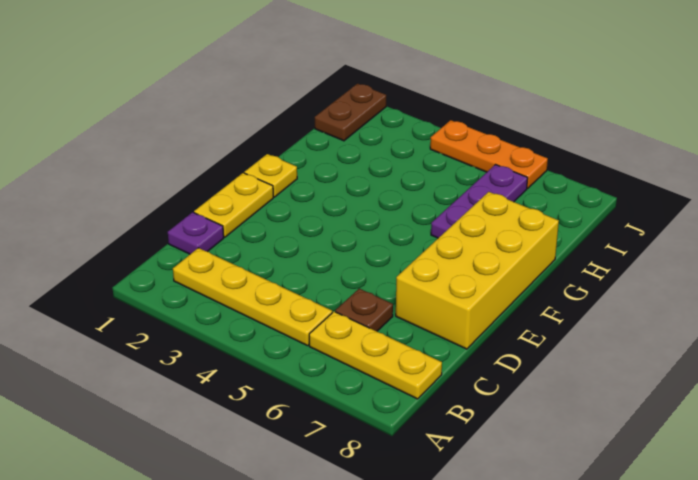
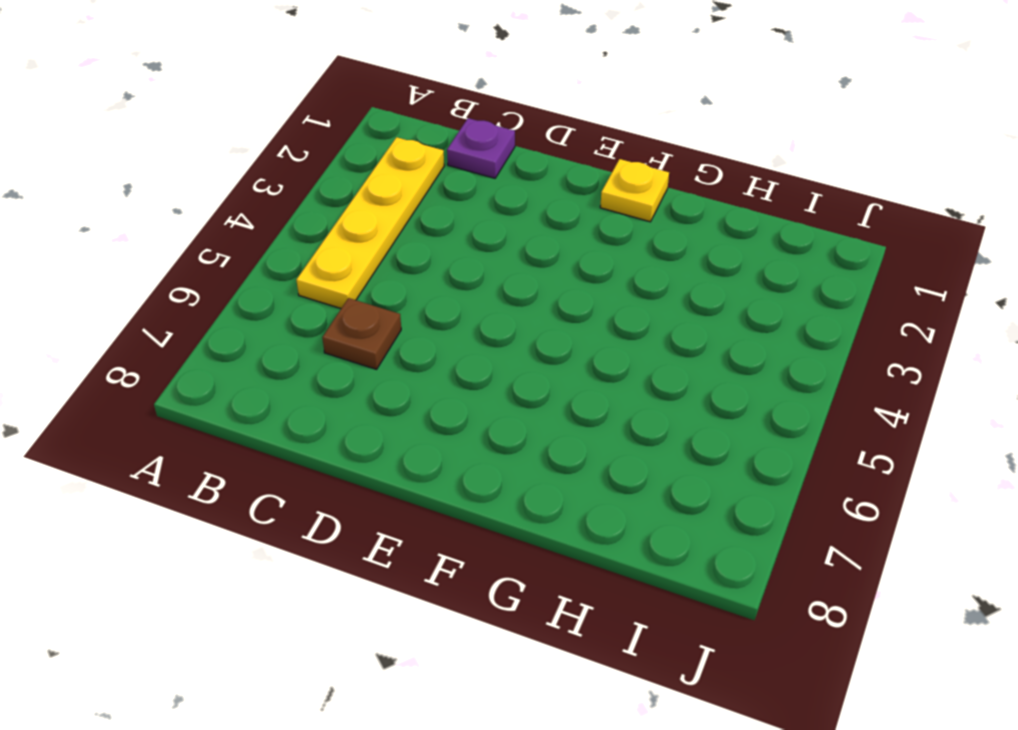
none -> yellow 1x3 plate [309,312,442,399]
none -> yellow 1x2 plate [194,173,273,237]

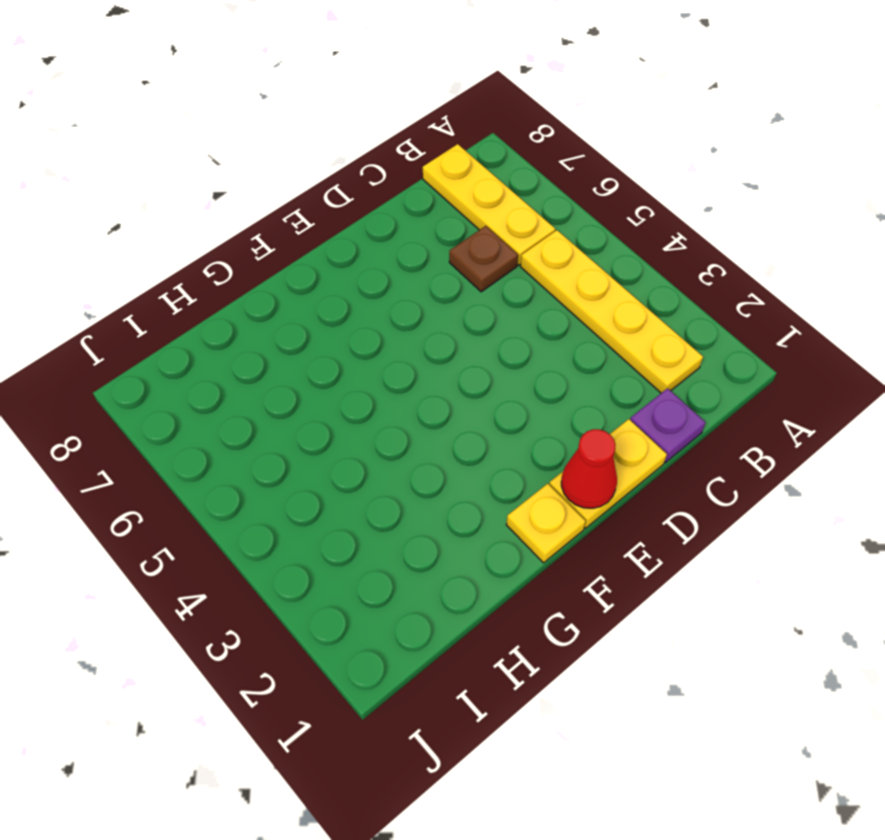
red 1x1 cone [561,429,617,508] -> none
none -> yellow 2x4 brick [396,192,559,349]
none -> purple 1x3 plate [431,165,528,238]

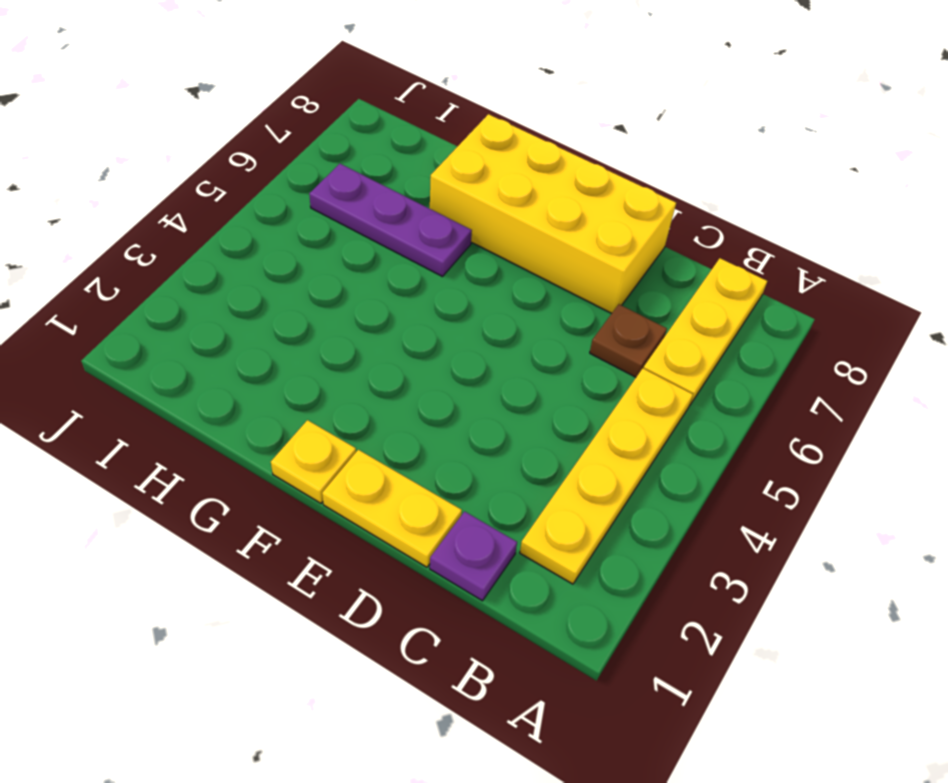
none -> brown 1x2 plate [315,84,386,141]
none -> orange 1x3 plate [430,120,548,189]

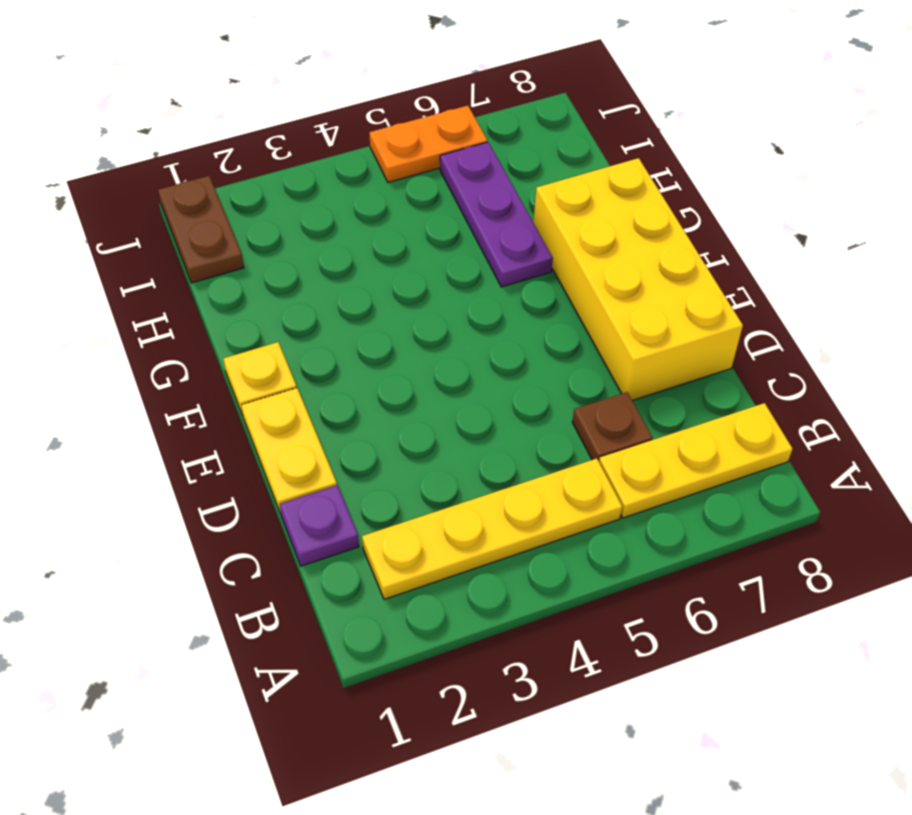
orange 1x2 plate [370,106,487,182] -> orange 1x3 plate [430,120,548,189]

